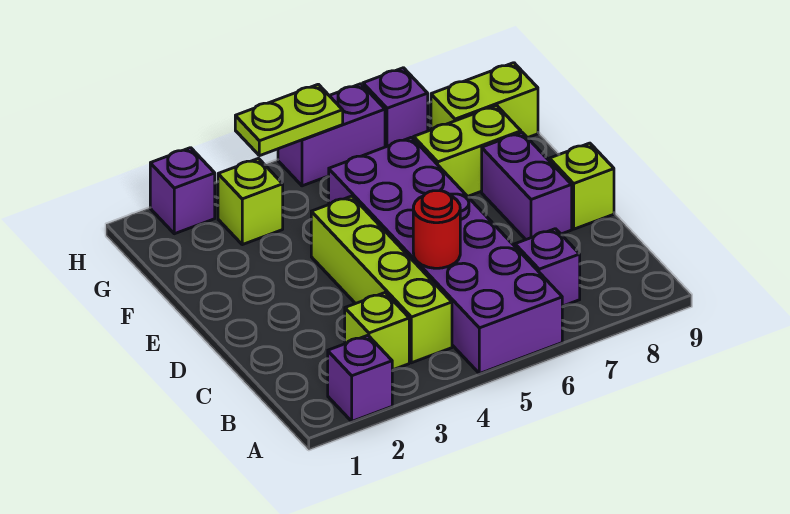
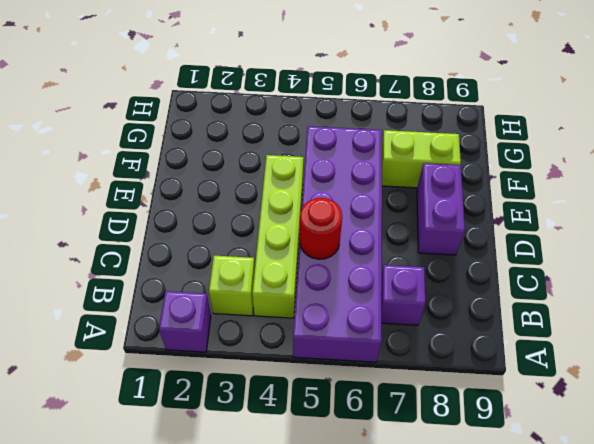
none -> lime 1x1 brick [549,143,614,229]
none -> lime 1x1 brick [218,159,283,245]
none -> lime 1x2 brick [431,63,538,138]

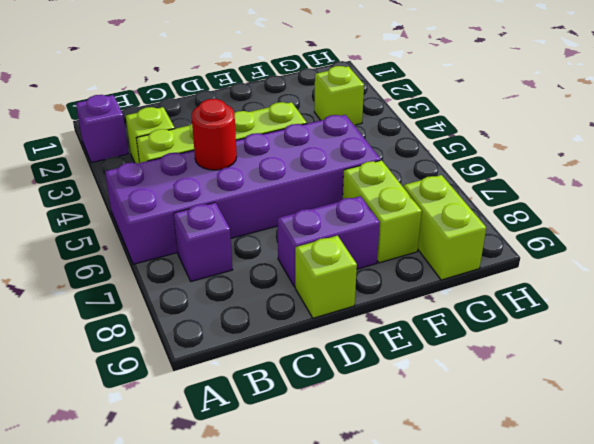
none -> purple 1x1 brick [150,148,215,234]
none -> purple 1x2 brick [278,84,385,186]
none -> purple 1x1 brick [363,68,428,147]

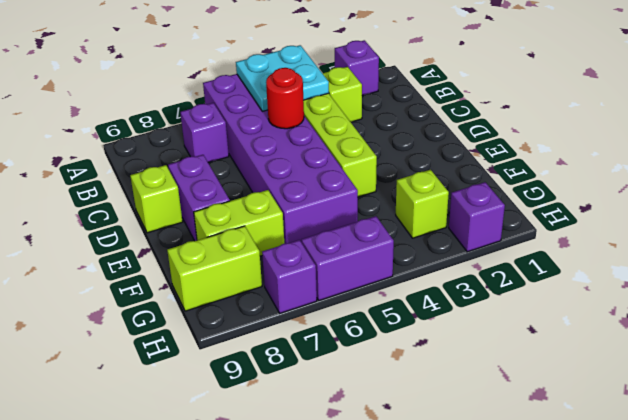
cyan 2x2 plate [236,45,329,111] -> none
none -> lime 1x2 plate [235,84,343,156]

